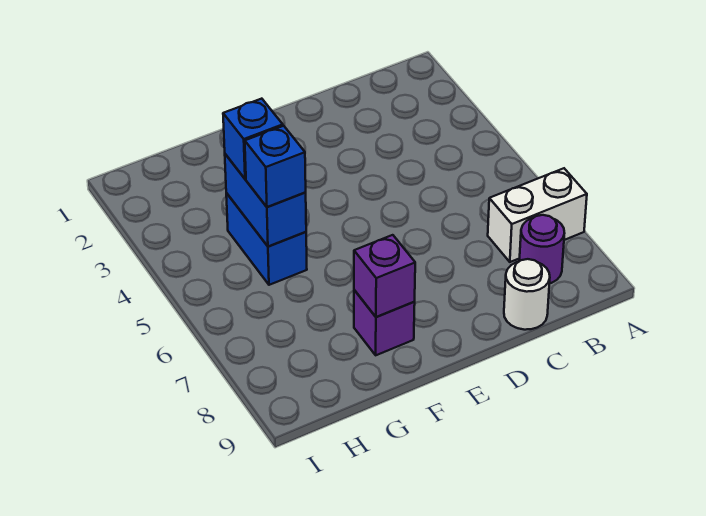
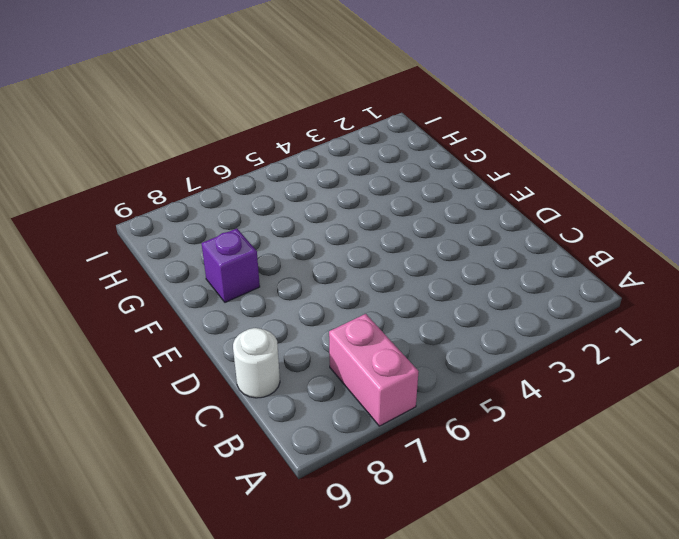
pink 1x2 brick [329,314,419,426] -> white 1x2 brick [488,168,587,262]
none -> purple 1x1 round brick [519,215,564,283]
none -> blue 1x2 brick [226,193,307,285]

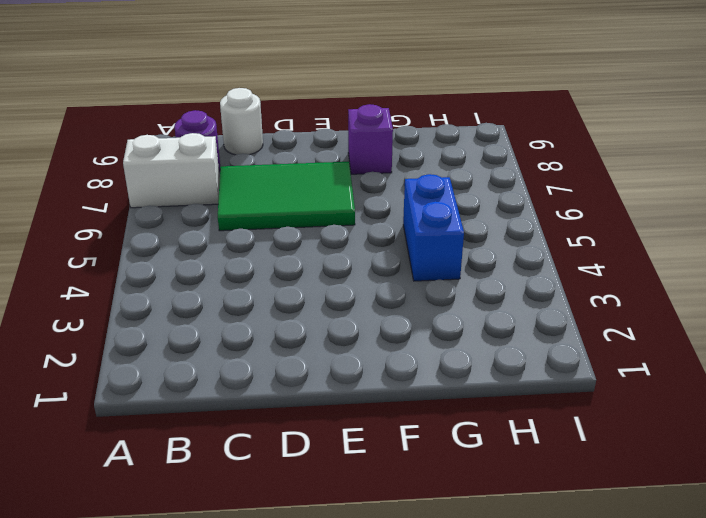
green 2x3 tile [218,162,355,231] -> none
none -> purple 1x1 brick [354,235,415,317]
none -> blue 1x2 brick [225,154,306,246]

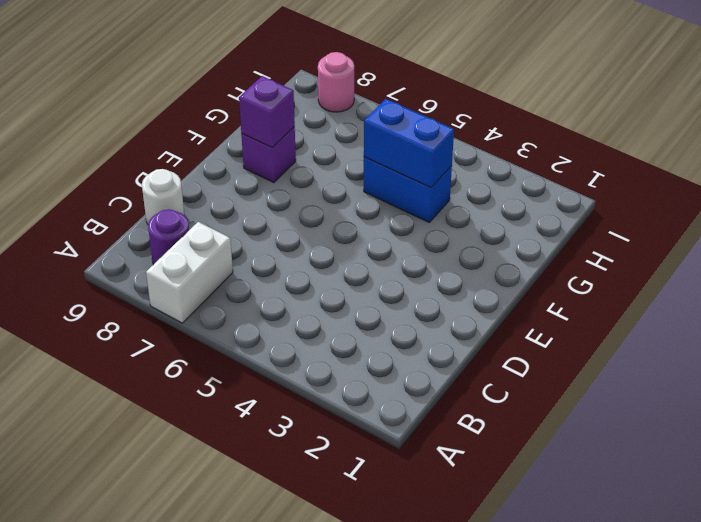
pink 1x1 round brick [318,52,354,112] -> none
none -> blue 1x1 brick [223,99,283,179]
none -> blue 1x1 brick [245,126,306,207]

